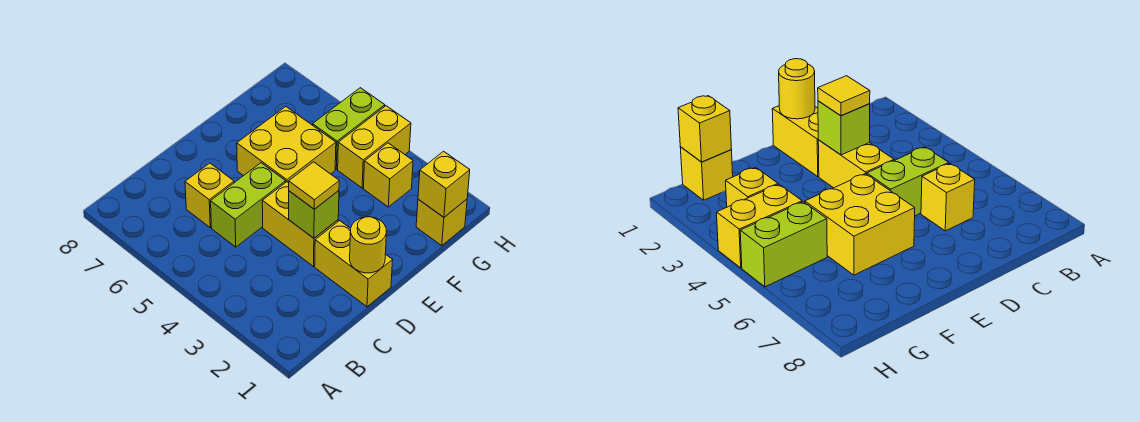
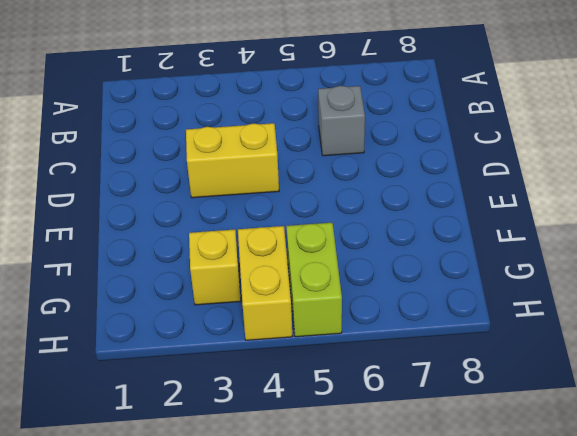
grey 1x1 brick [318,86,365,156] -> yellow 1x1 brick [185,163,234,228]
none -> lime 1x2 brick [211,163,286,247]
none -> yellow 1x2 brick [315,221,393,307]
none -> yellow 2x2 brick [237,107,336,183]

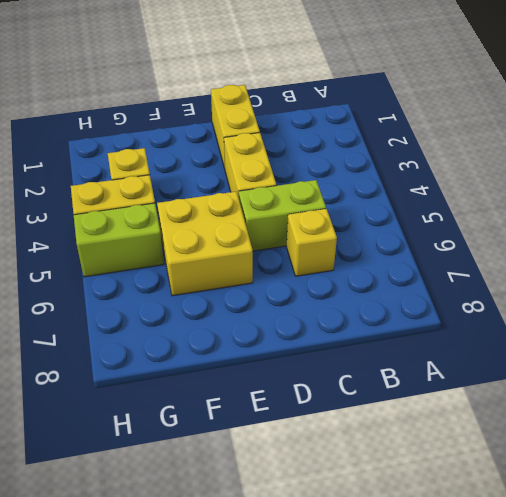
none -> yellow 1x1 brick [416,199,467,246]
none -> yellow 1x1 round brick [350,217,386,273]
none -> lime 1x1 brick [289,191,339,238]

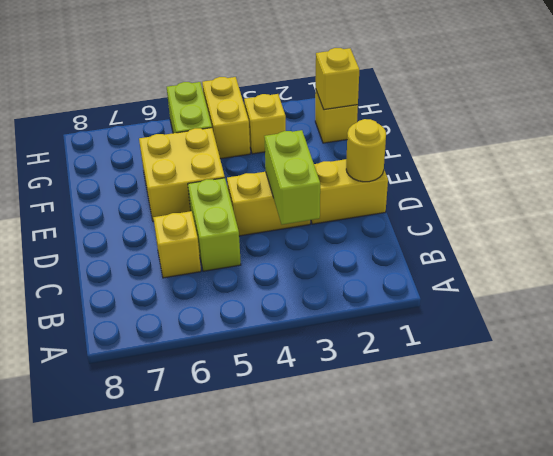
lime 1x2 brick [264,130,320,225] -> lime 1x1 brick [289,191,339,238]
none -> yellow 1x1 tile [289,162,339,209]

